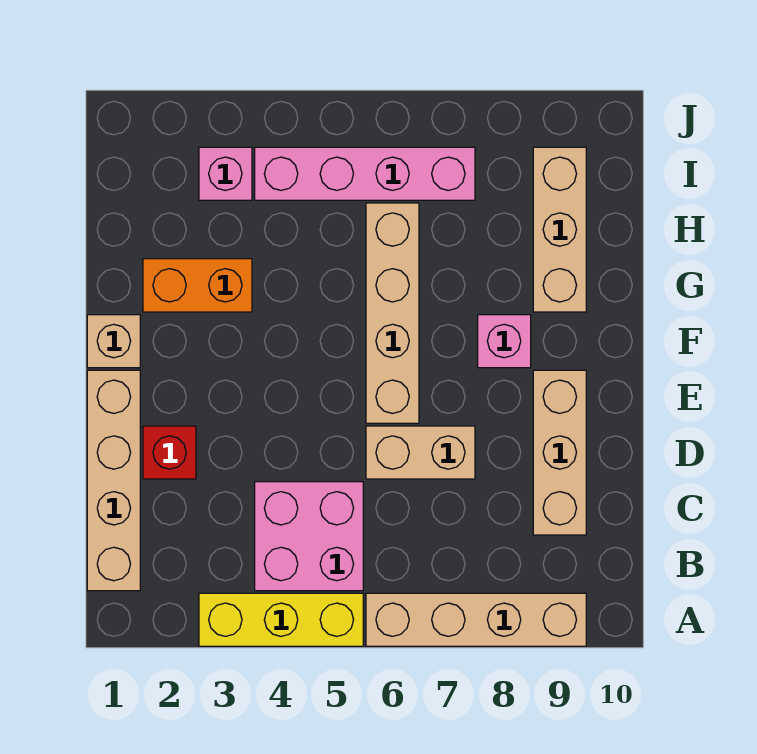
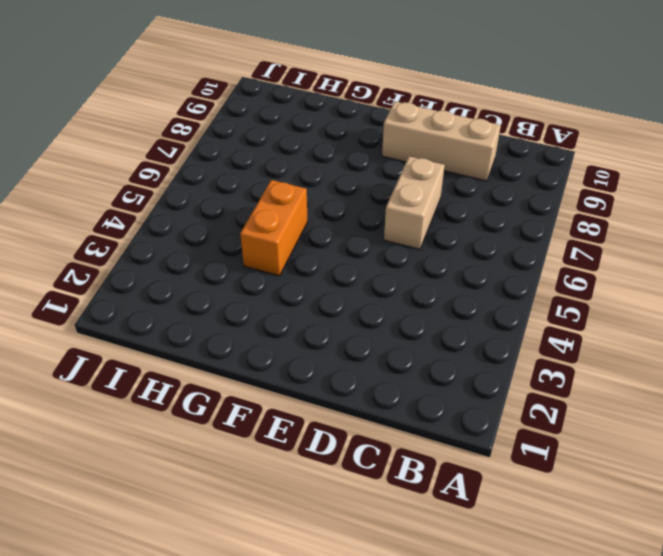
orange 1x2 brick [240,180,308,276] -> orange 1x2 brick moved to [143,259,252,312]
none -> yellow 1x3 brick [199,593,363,646]
none -> tan 1x4 brick [366,593,586,646]
none -> tan 1x4 brick [87,370,140,591]

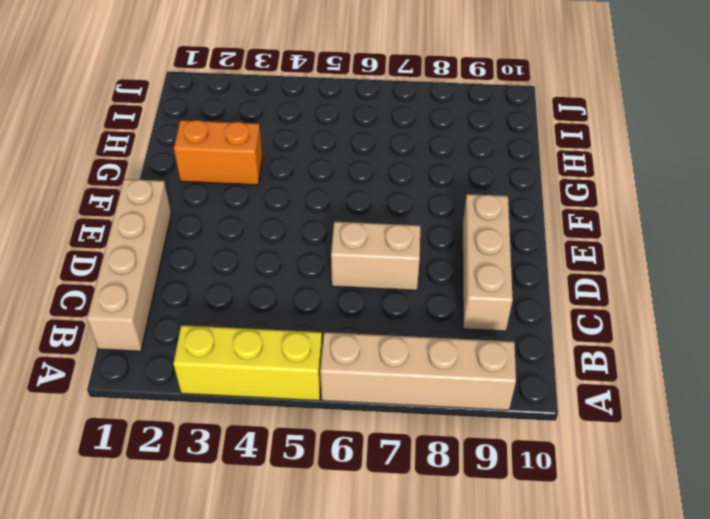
none -> pink 2x2 brick [255,482,363,591]
none -> red 1x1 brick [143,426,196,479]
none -> tan 1x4 brick [366,203,419,423]

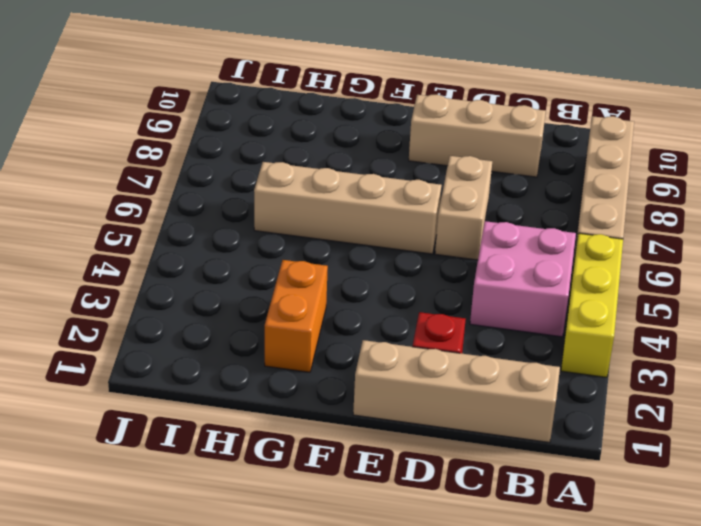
none -> tan 1x1 brick [87,315,140,368]
none -> pink 1x1 brick [478,315,531,368]
none -> tan 1x3 brick [533,147,586,312]

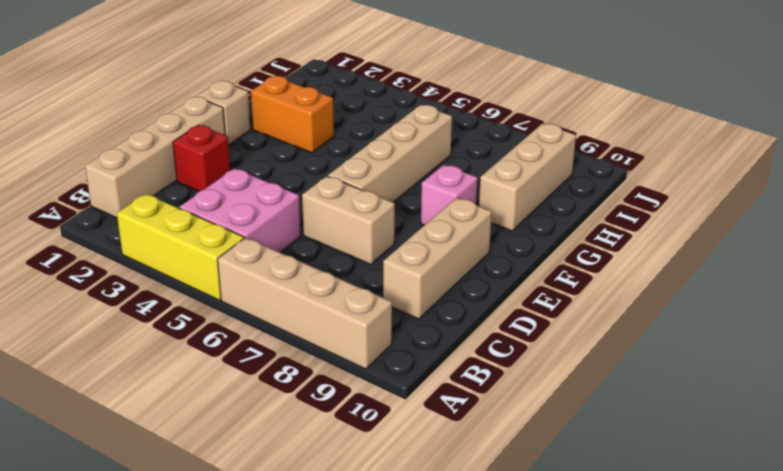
none -> pink 1x1 brick [199,147,252,200]
none -> pink 1x4 brick [255,147,475,200]

